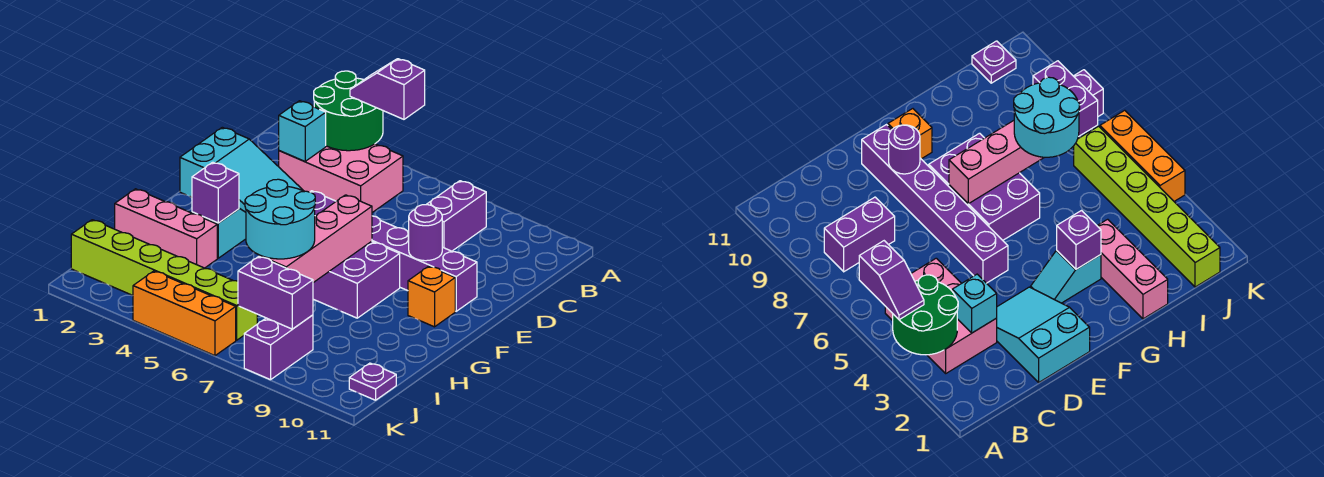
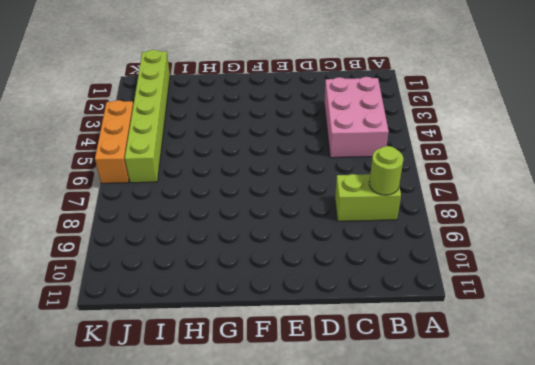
lime 1x2 brick [335,174,401,221] -> purple 1x2 brick [426,181,486,251]
lime 1x1 round brick [369,146,403,195] -> none
none -> cyan 2x3 slope [180,127,303,212]
none -> purple 1x6 brick [310,191,477,311]
none -> cyan 1x2 slope [192,209,246,258]

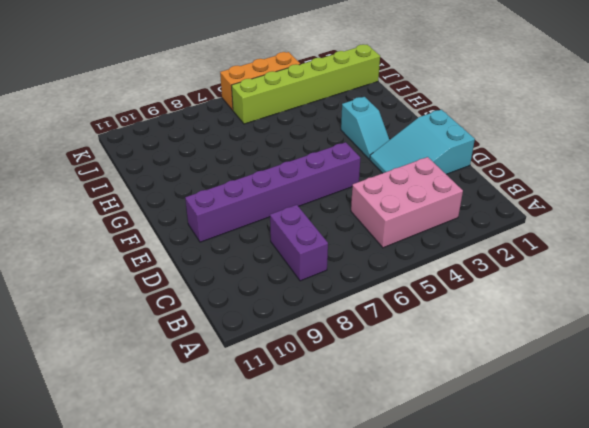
none -> purple 2x3 brick [313,241,400,318]
none -> orange 1x1 brick [408,266,455,327]
none -> pink 1x3 brick [115,189,217,268]

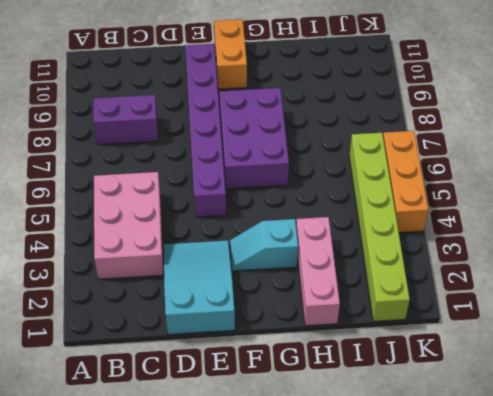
orange 1x2 brick [214,19,247,89] -> orange 1x1 brick [408,266,455,327]
none -> purple 1x2 brick [244,315,313,380]
none -> purple 1x1 plate [349,363,396,400]
none -> green 2x2 round brick [314,71,383,151]

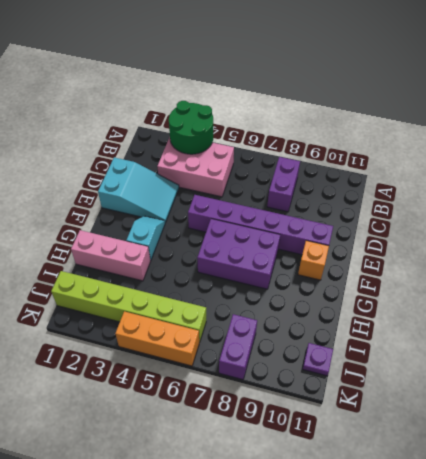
none -> cyan 1x1 brick [279,101,326,161]
none -> purple 1x1 round brick [409,205,442,261]
none -> pink 1x4 brick [260,195,372,283]

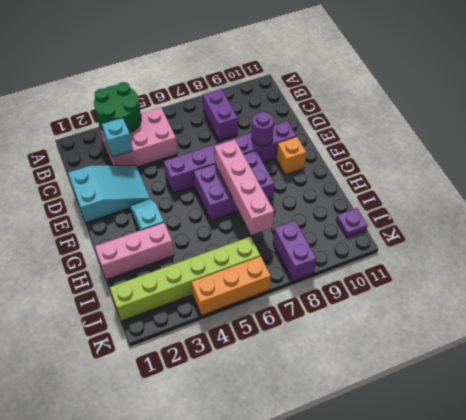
none -> purple 1x1 brick [192,162,239,223]
none -> purple 1x2 brick [238,257,313,329]
none -> purple 1x2 slope [350,59,425,119]

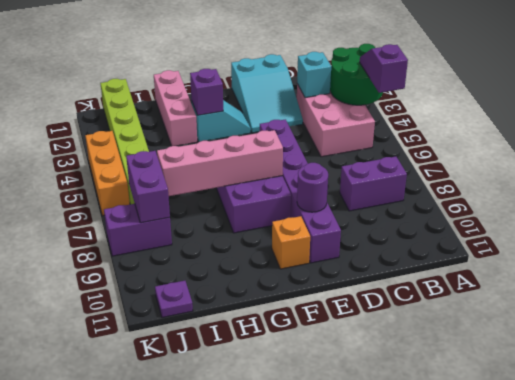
none -> cyan 2x2 round brick [245,179,315,259]

